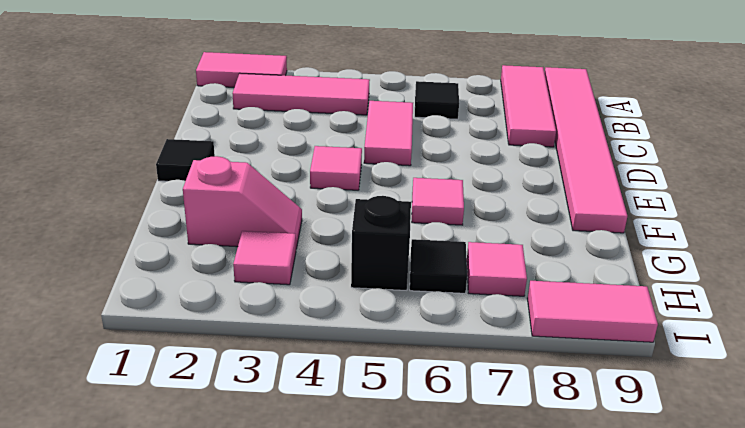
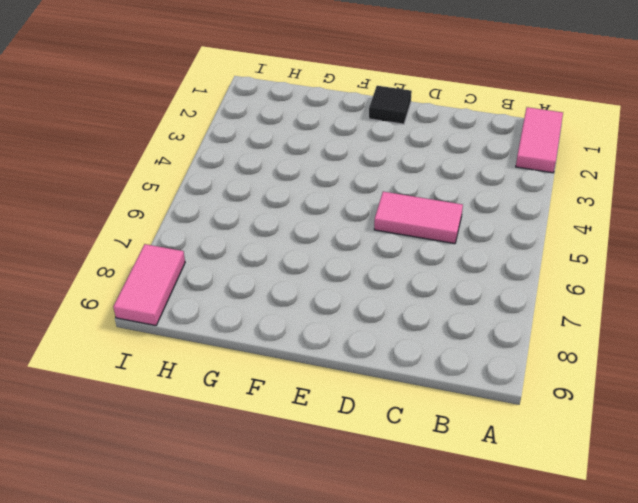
none -> pink 1x3 tile [501,65,556,147]
none -> pink 1x6 tile [545,67,627,233]
none -> pink 1x3 tile [232,74,370,115]

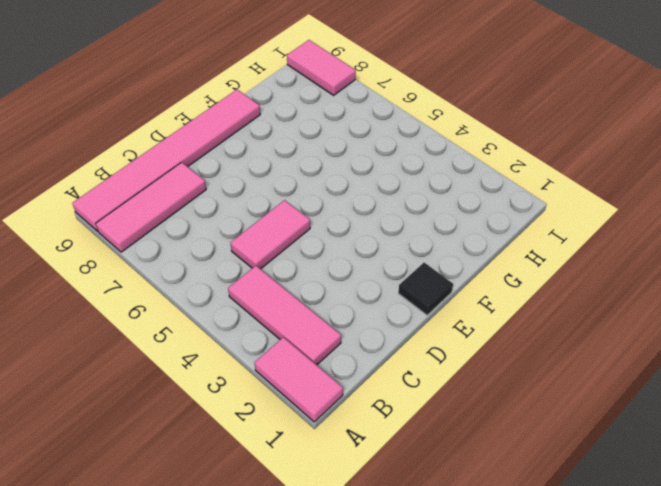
none -> black 1x1 tile [415,81,459,119]
none -> pink 1x1 tile [310,146,362,190]
none -> pink 1x1 tile [412,178,464,225]

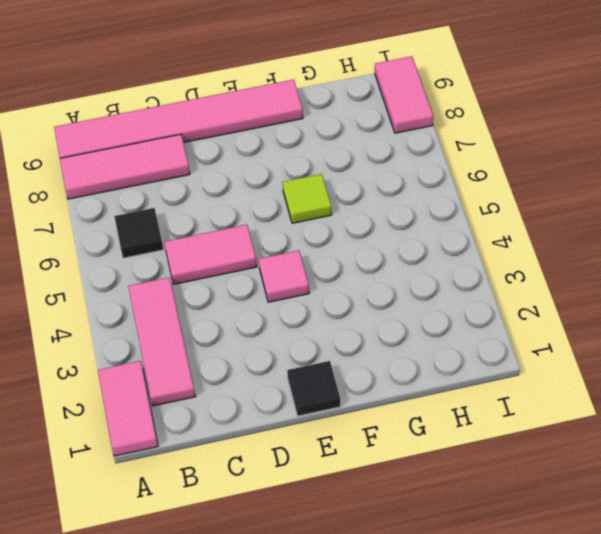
lime 1x1 tile [283,174,332,223] -> pink 1x1 tile [412,178,464,225]
none -> pink 1x2 slope [183,156,302,249]
none -> pink 1x1 tile [233,231,296,285]
none -> black 1x1 brick [351,196,411,290]

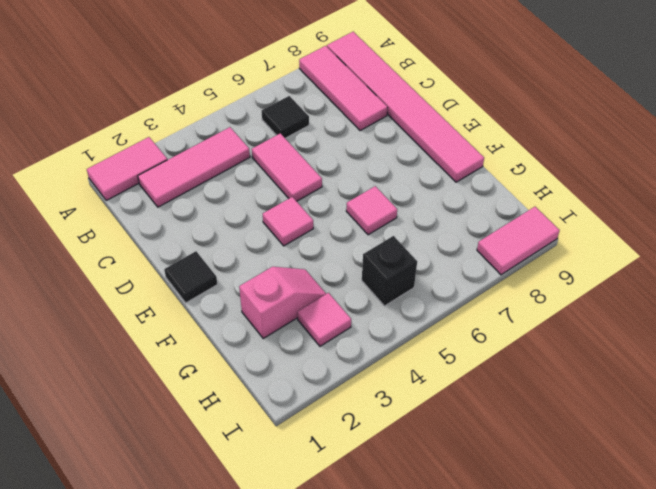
none -> black 1x1 tile [410,239,467,293]
none -> pink 1x1 tile [467,242,527,296]

